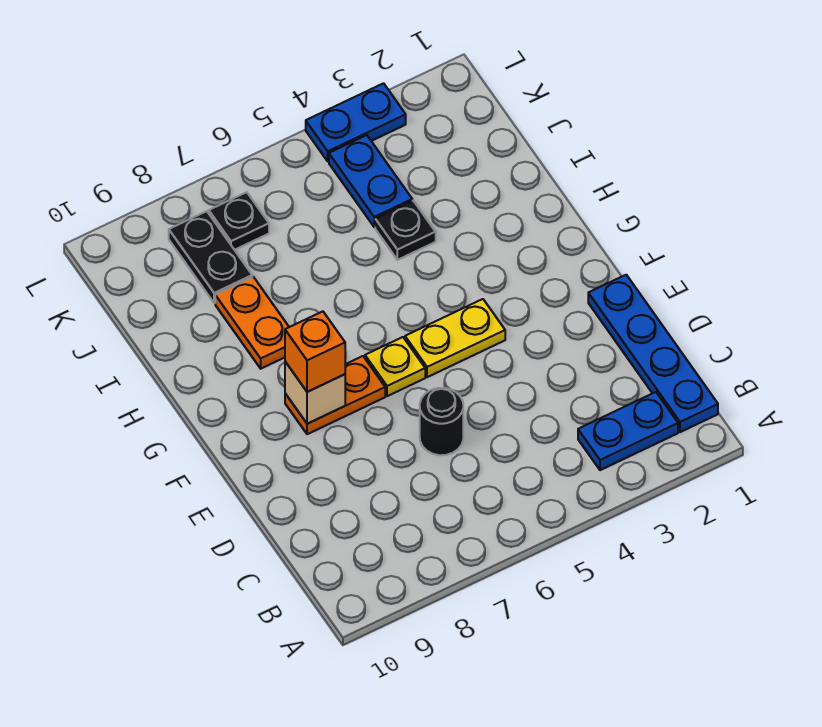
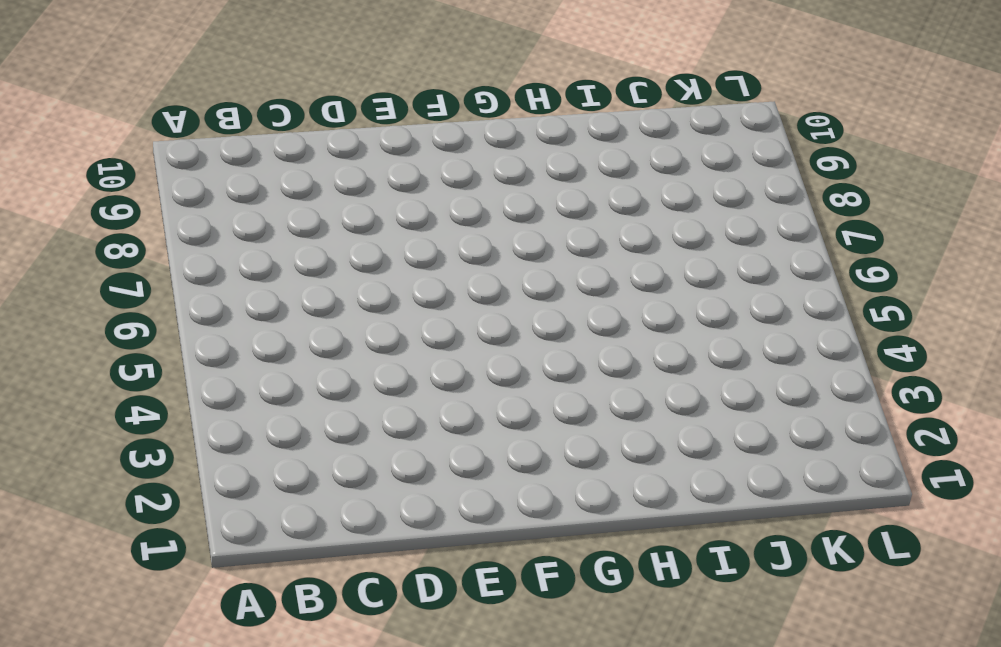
none -> blue 1x4 plate [588,275,718,432]
none -> blue 1x2 plate [578,392,678,470]
none -> black 1x1 round brick [420,388,463,455]

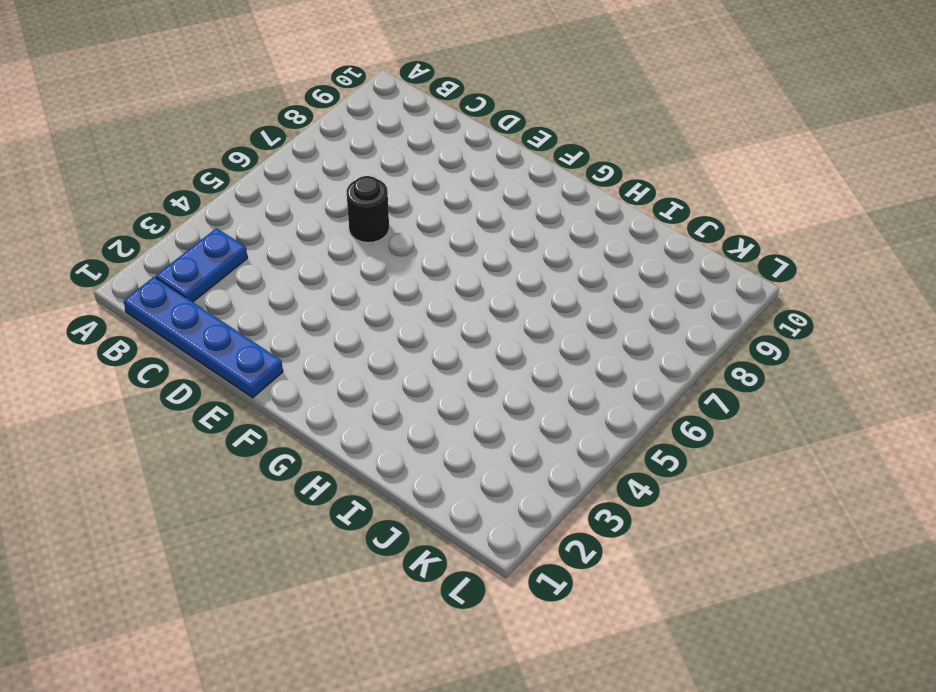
none -> yellow 1x2 plate [405,299,505,377]
none -> yellow 1x1 plate [365,337,425,396]
none -> orange 1x2 plate [285,356,385,434]

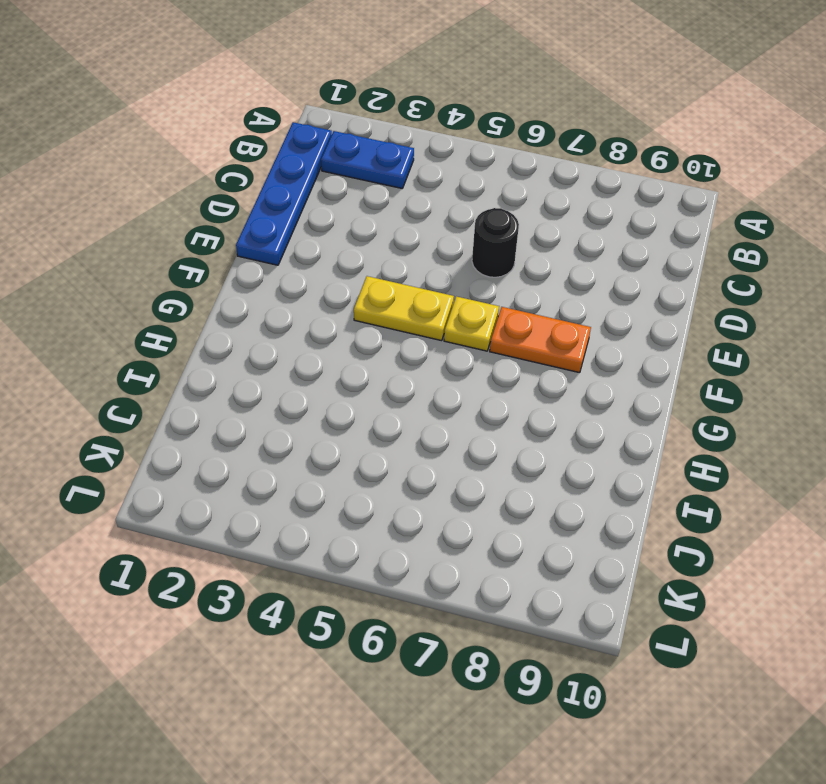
none -> orange 1x2 plate [215,277,289,369]
none -> black 1x1 plate [375,201,436,260]
none -> blue 1x2 plate [329,135,412,227]

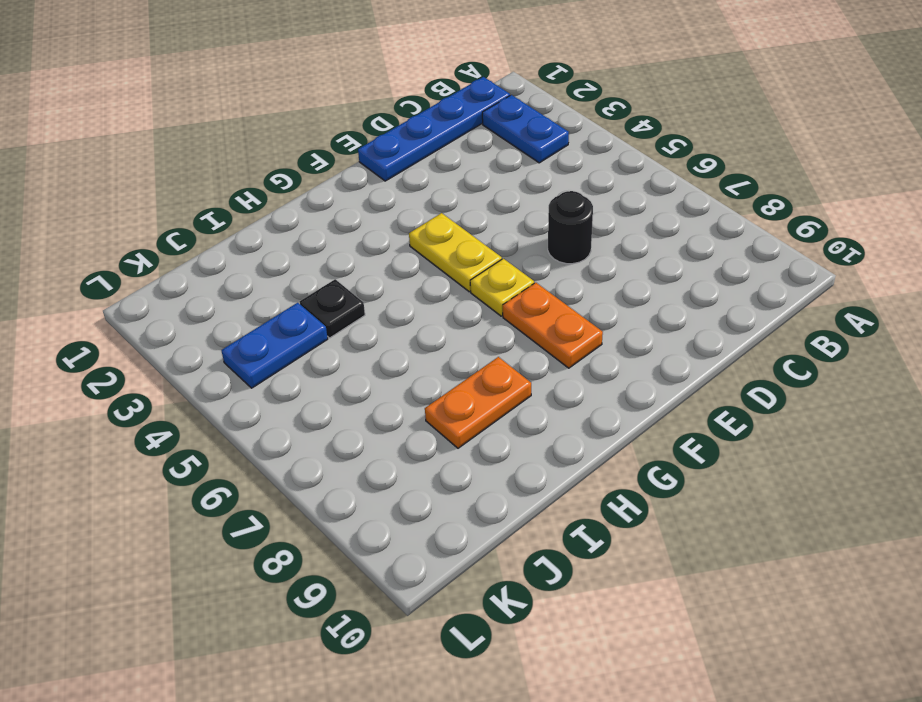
none -> black 1x2 plate [169,211,252,303]
none -> black 1x1 plate [209,192,269,250]
none -> blue 1x2 plate [306,83,406,161]

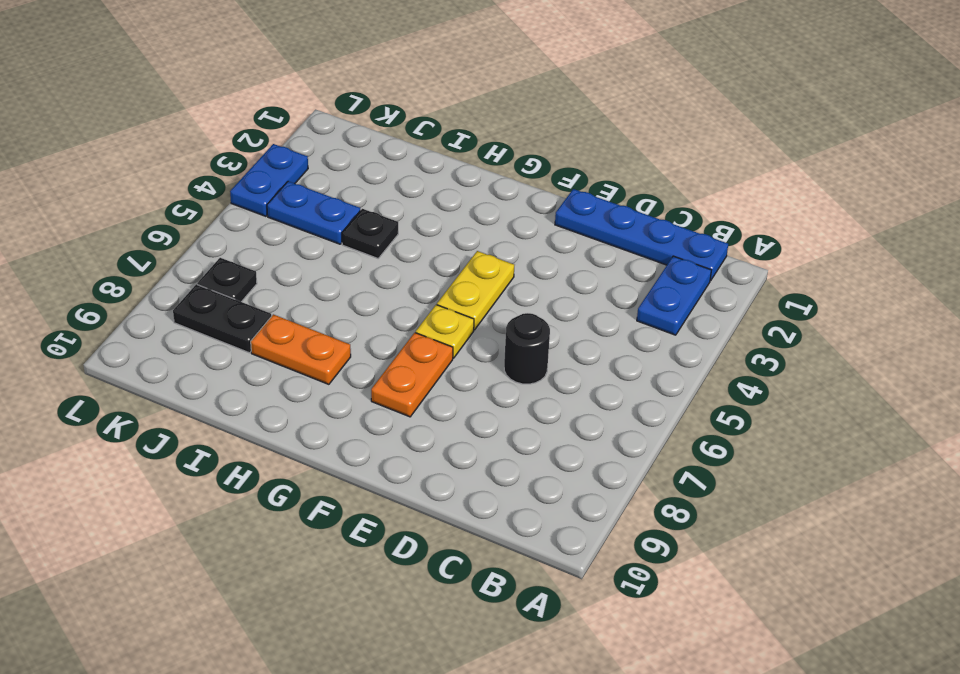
none -> tan 1x1 brick [285,362,345,424]
none -> orange 1x1 brick [285,311,345,392]

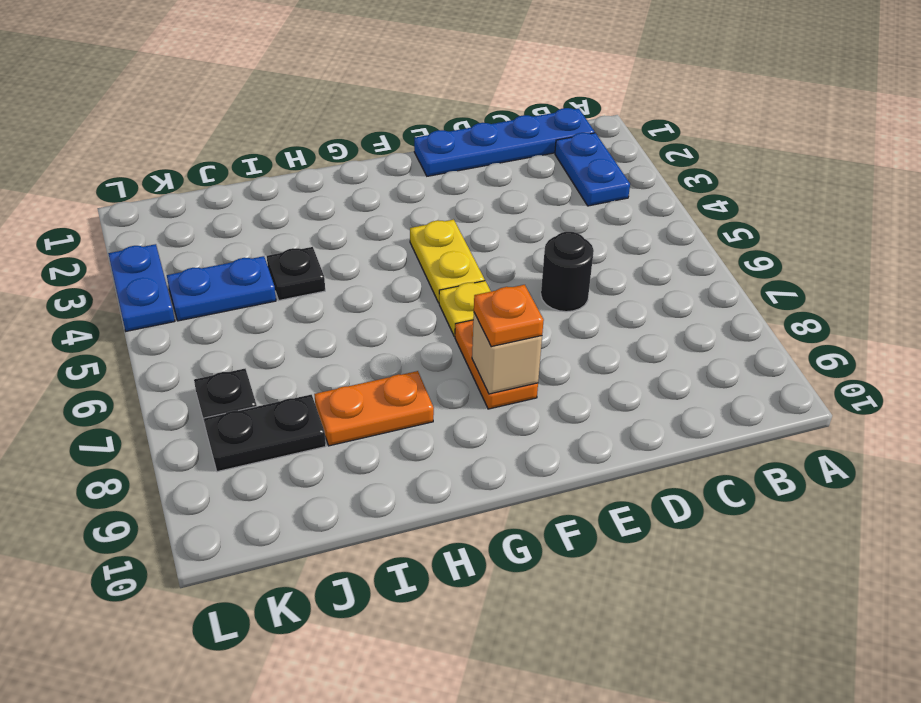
orange 1x1 plate [474,285,544,347] -> orange 1x1 brick [285,311,345,392]

